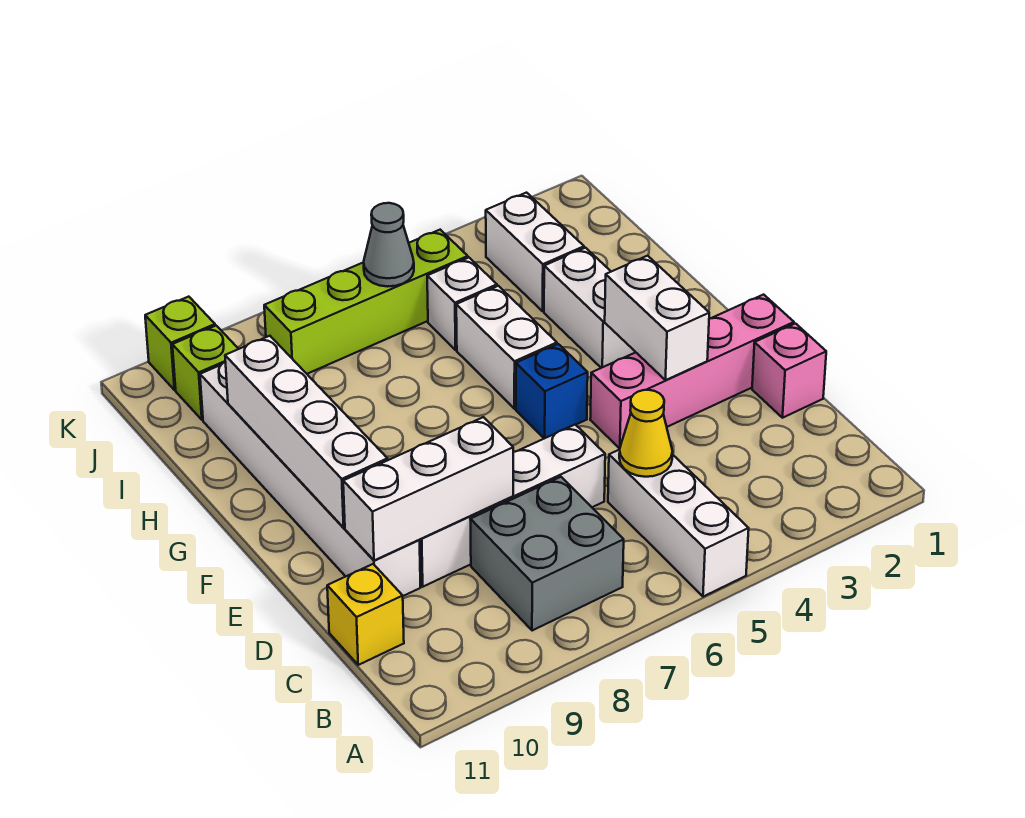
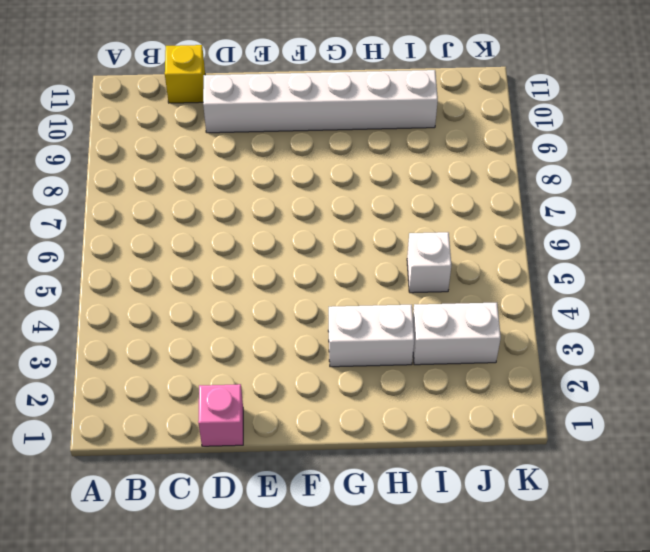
none -> white 1x3 brick [608,450,749,597]
none -> grey 2x2 brick [470,477,624,631]
none -> white 1x4 brick [420,425,605,587]

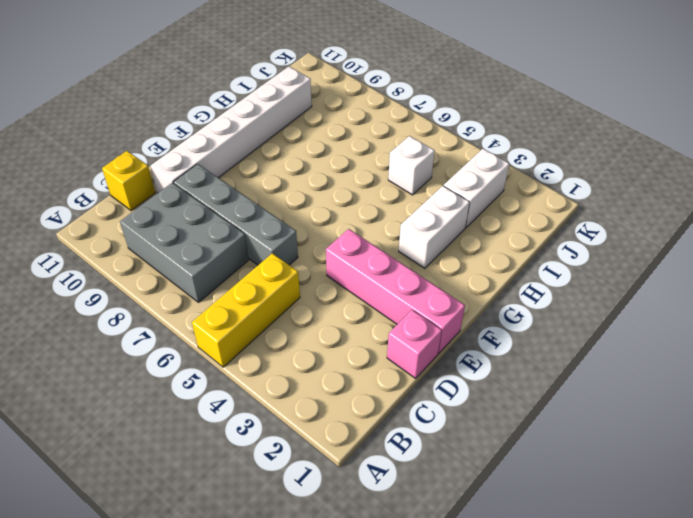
yellow 1x3 brick [192,253,300,367] -> white 1x3 brick [608,450,749,597]
grey 2x3 brick [120,183,249,302] -> grey 2x2 brick [470,477,624,631]
grey 1x4 brick [174,164,298,265] -> white 1x4 brick [420,425,605,587]
none -> blue 1x1 brick [516,344,588,439]
none -> white 1x2 brick [456,286,557,409]
none -> lime 1x4 brick [264,230,468,374]

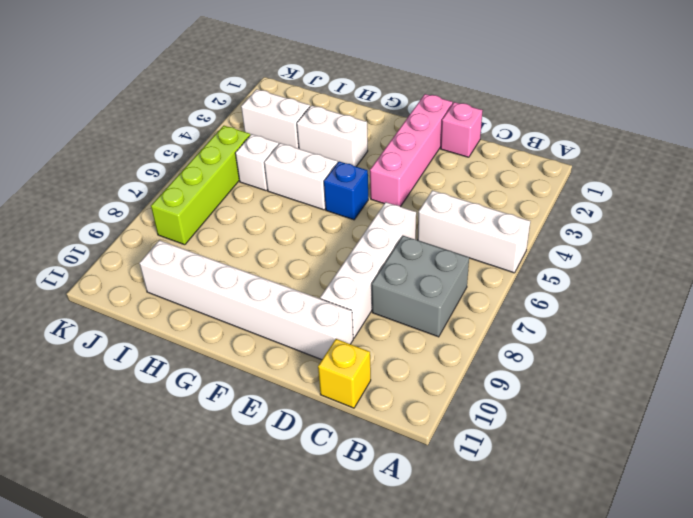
none -> lime 1x1 brick [172,326,238,420]
none -> lime 1x1 brick [145,297,215,390]
none -> yellow 1x1 cone [619,390,672,477]

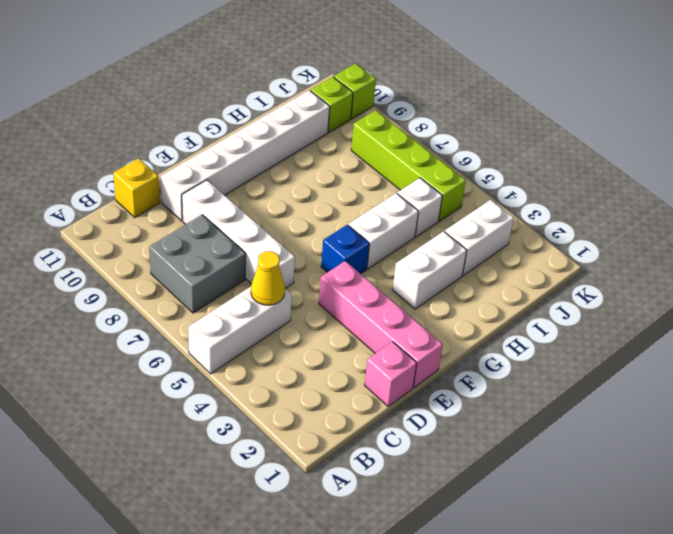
none -> white 1x3 brick [343,417,513,560]
none -> white 1x2 brick [605,256,709,380]
none -> white 1x4 brick [225,336,388,528]

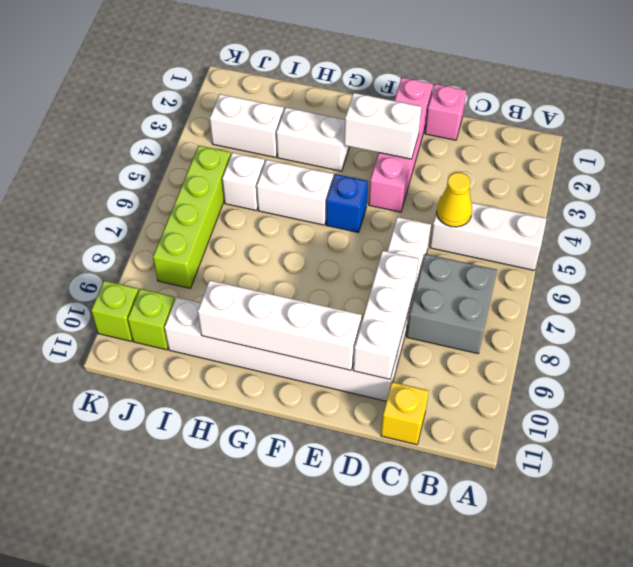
none -> grey 1x1 cone [364,203,414,287]

